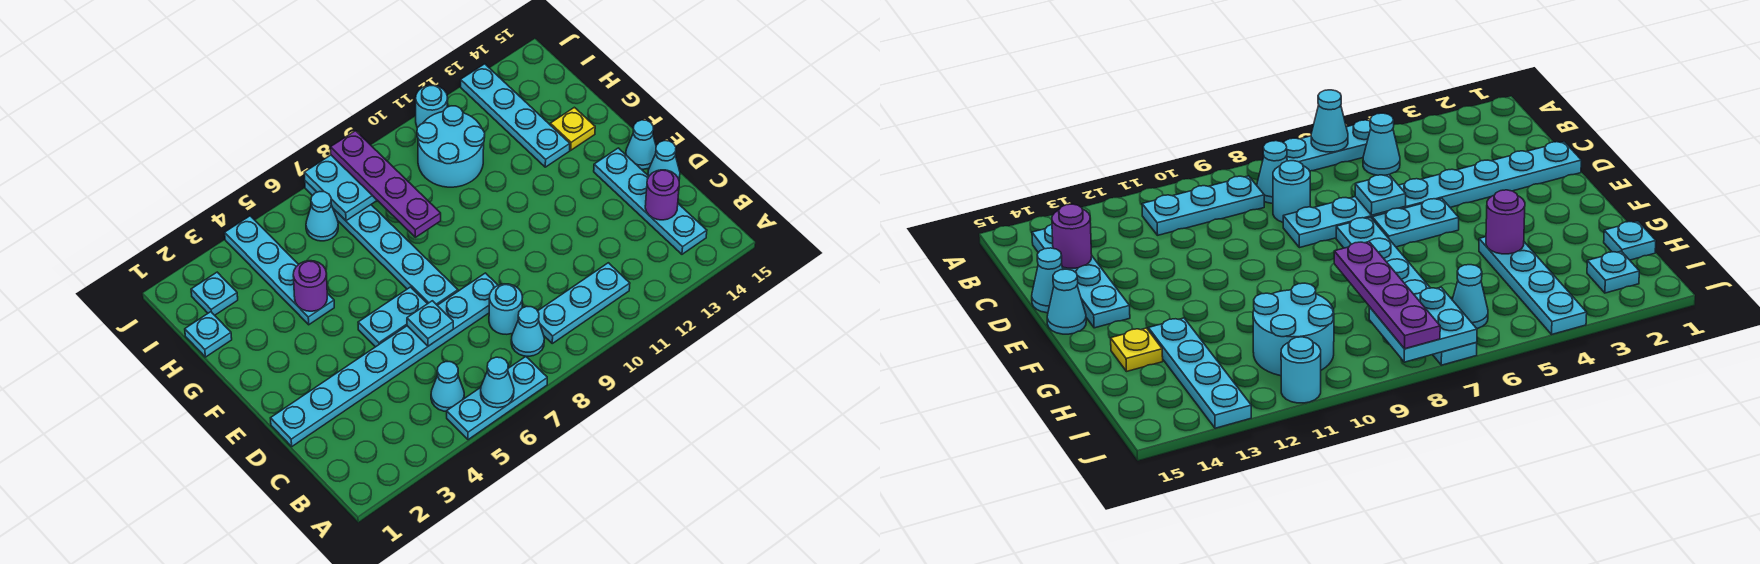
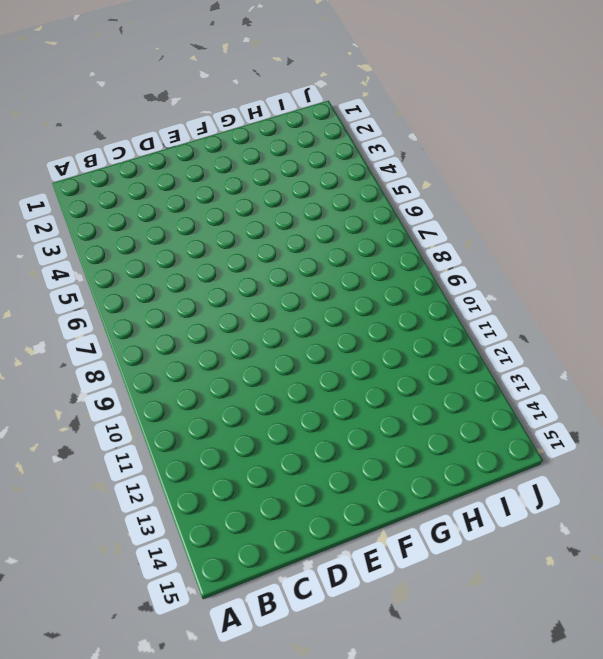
none -> cyan 1x3 plate [447,356,547,440]
none -> cyan 1x1 cone [431,362,464,411]
none -> cyan 1x1 cone [511,307,544,356]

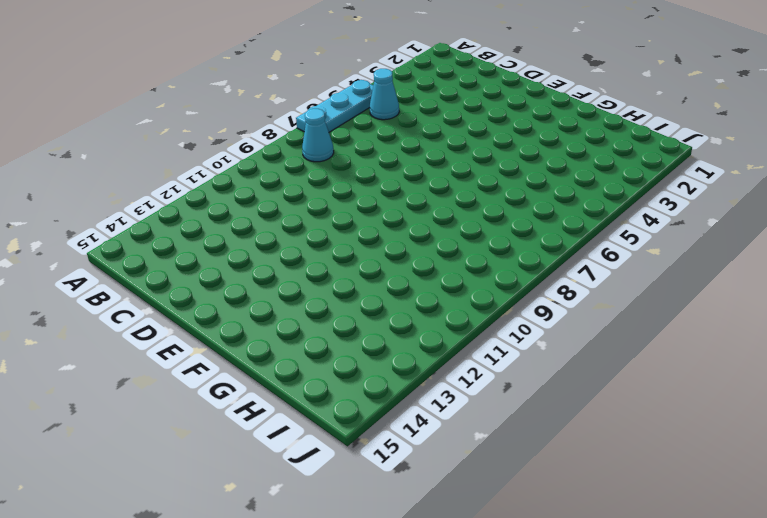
none -> cyan 1x3 plate [538,263,630,343]
none -> cyan 1x4 plate [594,148,707,254]
none -> cyan 1x1 round brick [489,284,523,334]

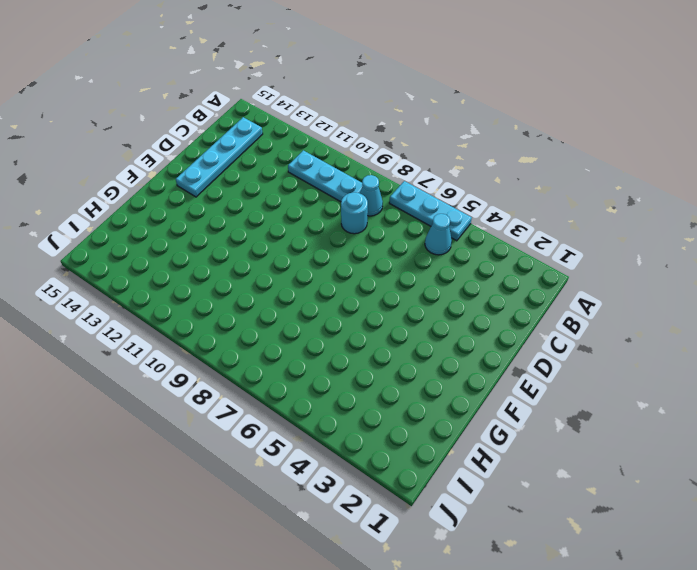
none -> cyan 1x8 plate [271,273,498,446]
none -> cyan 1x1 cone [648,141,680,179]
none -> cyan 1x2 plate [358,287,427,347]

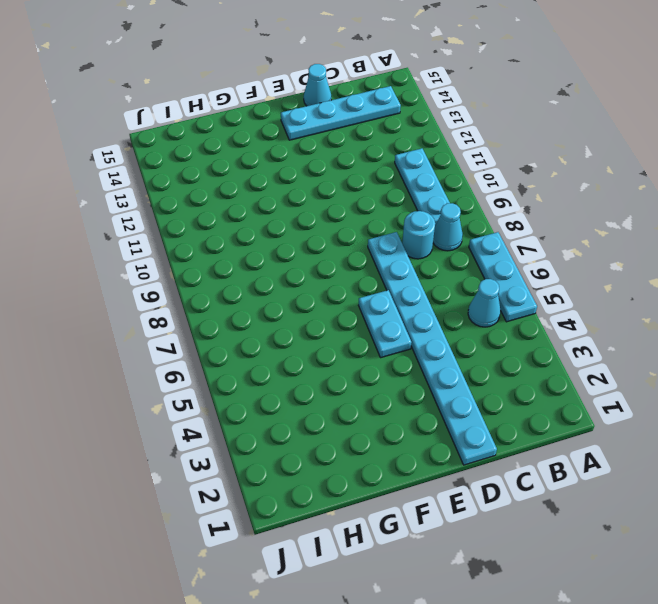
none -> cyan 1x6 plate [305,181,458,305]
none -> cyan 1x1 cone [626,120,656,169]
none -> cyan 1x4 plate [225,216,334,325]

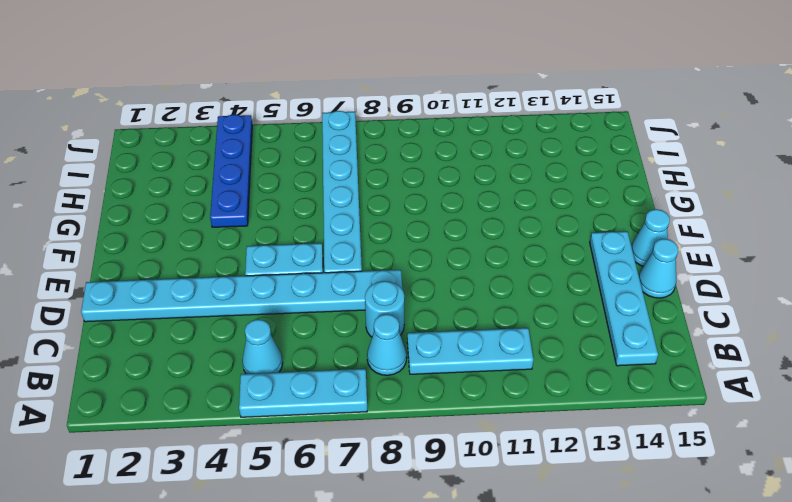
blue 1x4 plate [210,114,252,227] -> cyan 1x4 plate [225,216,334,325]
none -> cyan 1x4 plate [461,64,570,167]
none -> yellow 1x1 plate [550,107,595,150]
none -> cyan 1x1 plate [185,312,232,357]

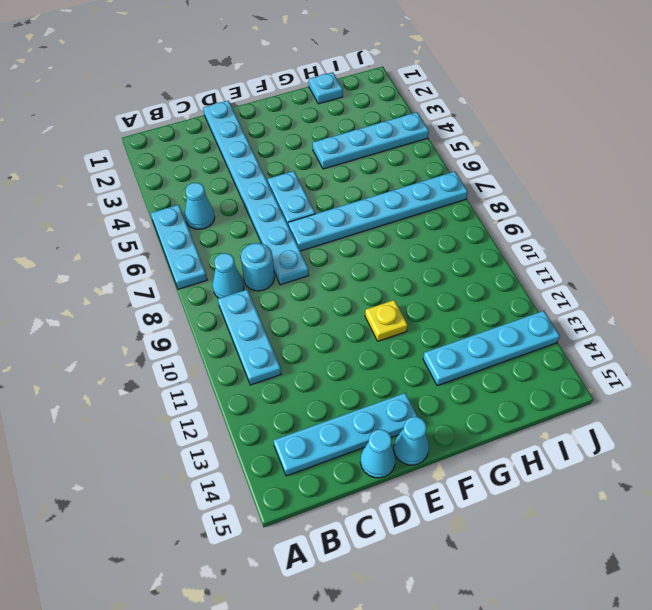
yellow 1x1 plate [365,300,408,341] -> yellow 1x1 plate moved to [550,107,595,150]
none -> cyan 2x2 round brick [417,106,485,187]
none -> cyan 1x1 plate [191,272,238,315]
none -> cyan 1x1 cone [306,192,338,241]

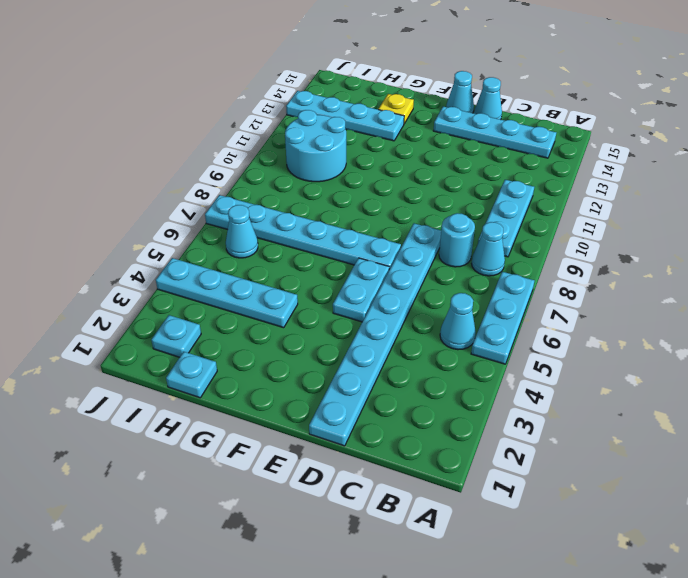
none -> cyan 1x1 round brick [416,85,448,128]
none -> cyan 1x1 cone [481,357,514,408]
none -> purple 1x1 round brick [645,170,679,220]

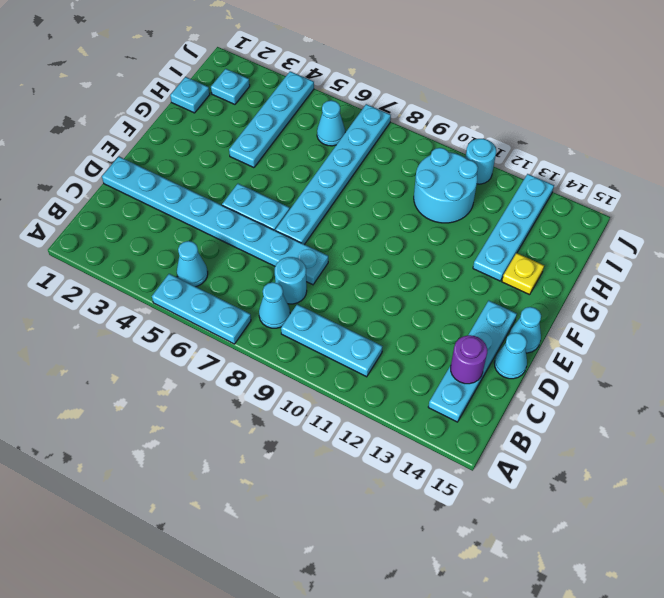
none -> cyan 1x1 cone [481,357,514,408]
none -> cyan 1x1 plate [407,301,453,346]
none -> purple 1x1 round brick [293,261,327,311]

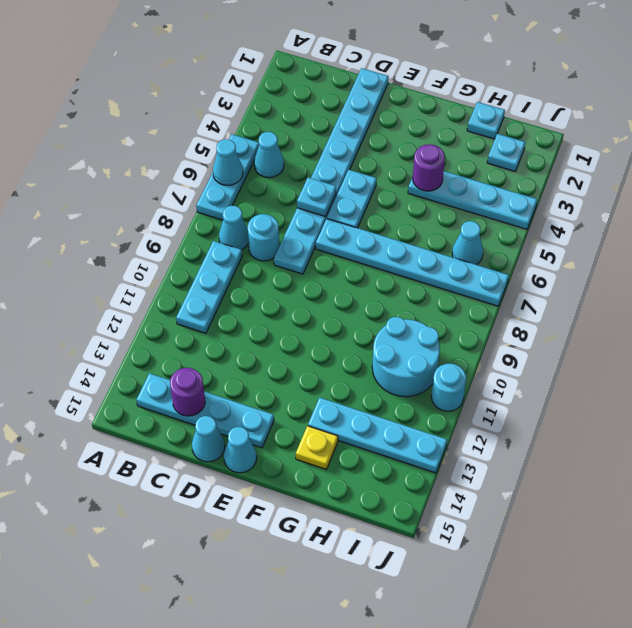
none -> cyan 2x2 plate [304,155,377,221]
none -> purple 1x4 plate [331,131,441,237]

